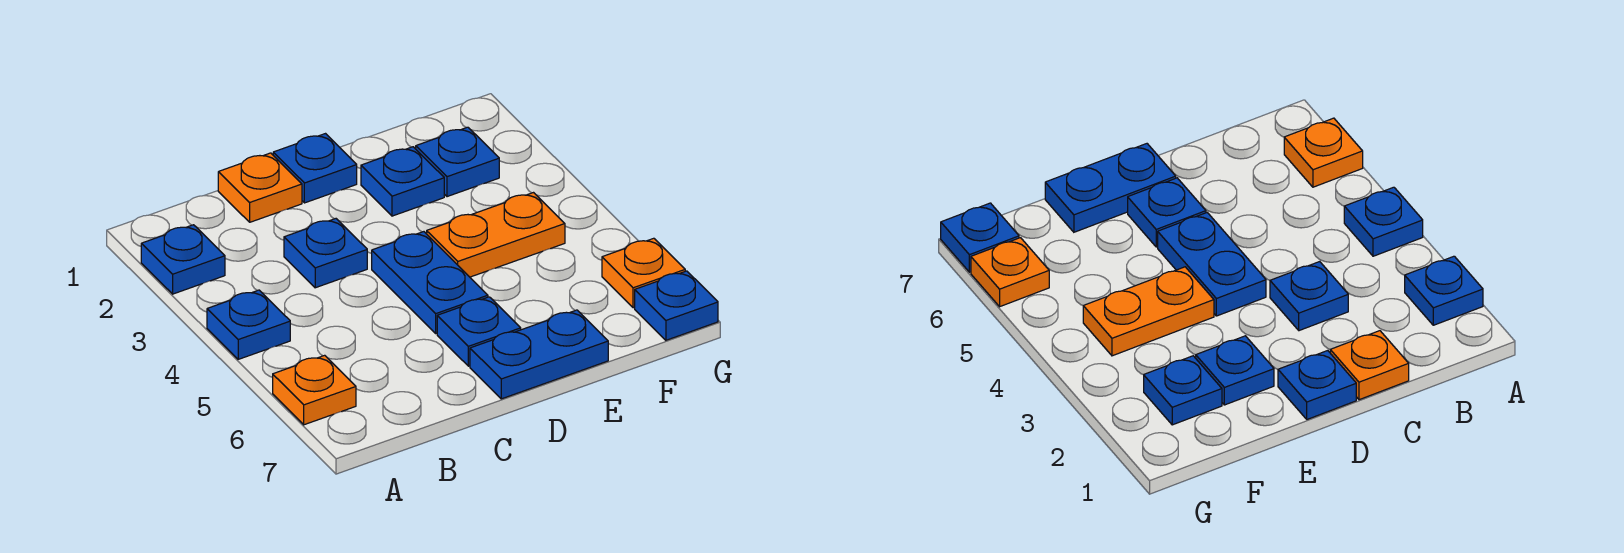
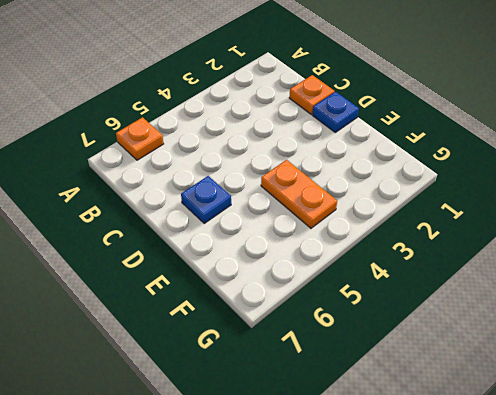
none -> blue 1x1 plate [141,225,225,294]
none -> blue 1x1 plate [207,290,290,359]
none -> blue 1x1 plate [284,219,367,288]

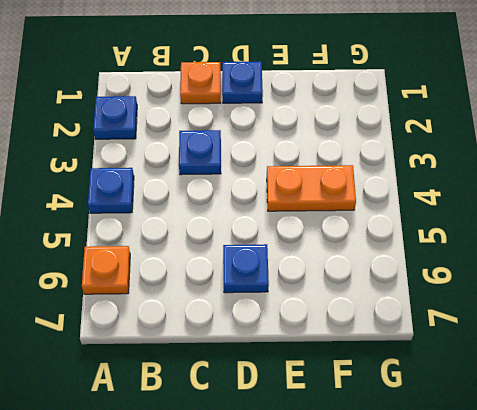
none -> blue 1x2 plate [372,232,488,333]
none -> blue 1x2 plate [470,310,608,399]
none -> blue 1x1 plate [361,147,444,216]

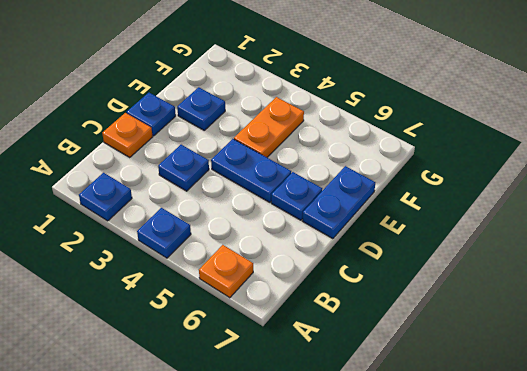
none -> blue 1x1 plate [416,127,499,197]
none -> orange 1x1 plate [602,238,685,308]
none -> blue 1x1 plate [635,271,718,340]

